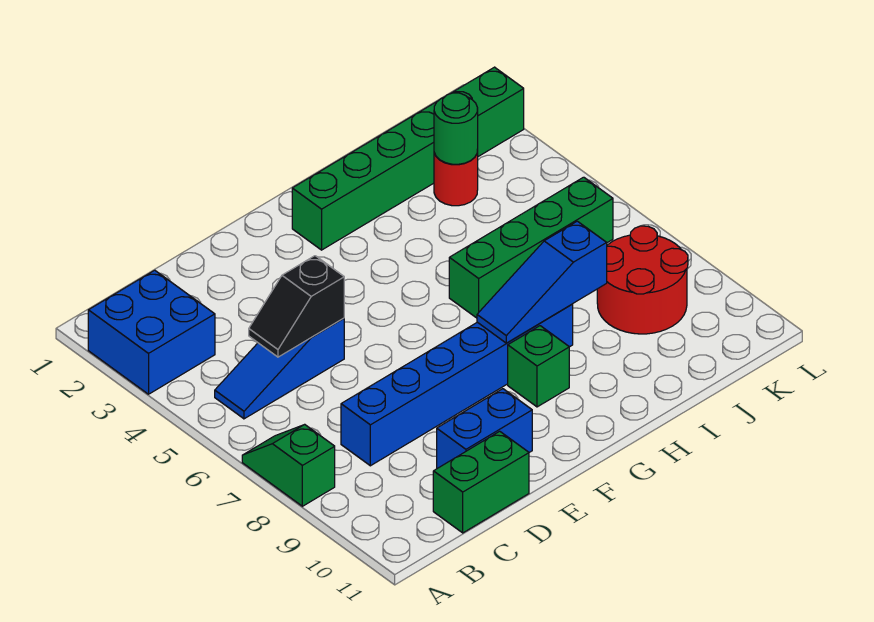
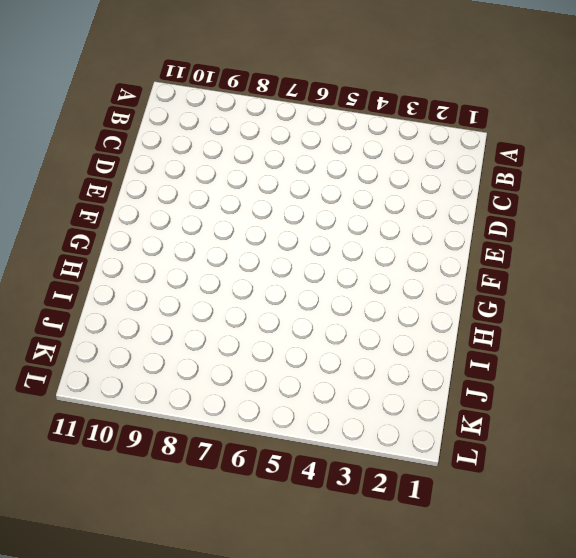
none -> blue 2x2 brick [88,270,215,394]
none -> green 1x2 slope [242,424,335,506]
none -> blue 1x3 slope [215,318,344,419]

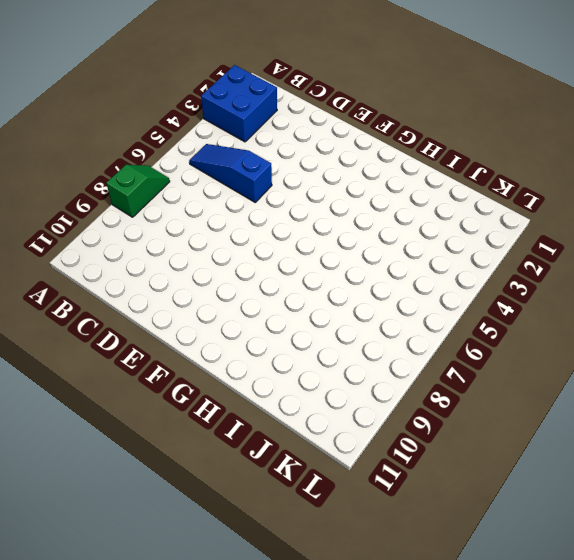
none -> blue 1x6 brick [341,304,573,466]
none -> green 1x2 brick [433,431,529,533]
none -> blue 1x2 brick [437,389,532,468]

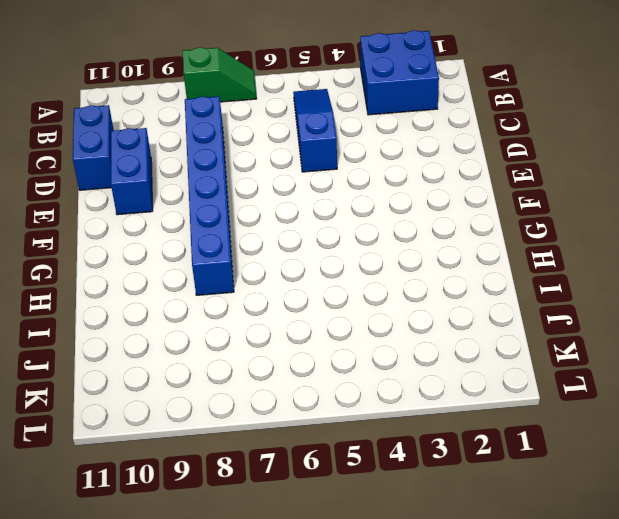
blue 1x2 brick [73,105,114,190] -> green 1x2 brick [433,431,529,533]
none -> green 1x6 brick [292,67,524,250]
none -> green 1x1 brick [508,326,569,407]
none -> green 1x4 brick [449,177,613,318]

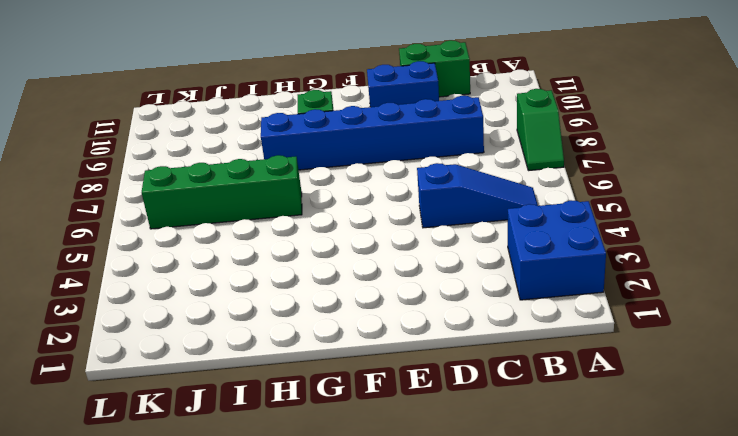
none -> green 1x6 brick [292,67,524,250]
none -> red 1x1 round brick [434,150,478,206]
none -> red 2x2 round brick [597,226,688,334]

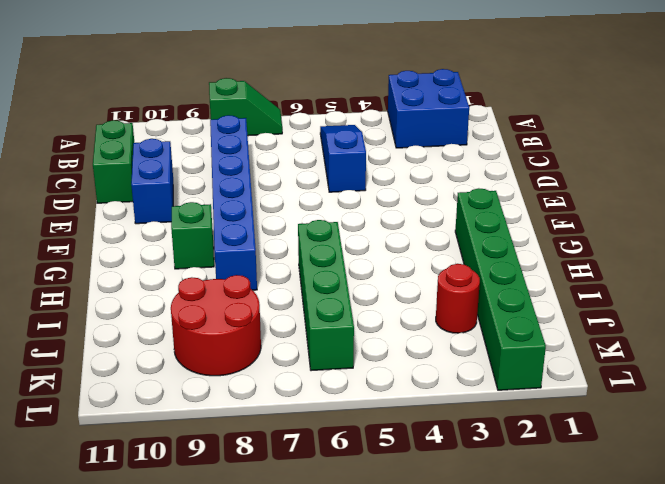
none -> black 1x2 slope [249,256,344,357]
none -> blue 1x3 slope [477,221,607,343]
none -> green 1x1 round brick [434,93,478,164]

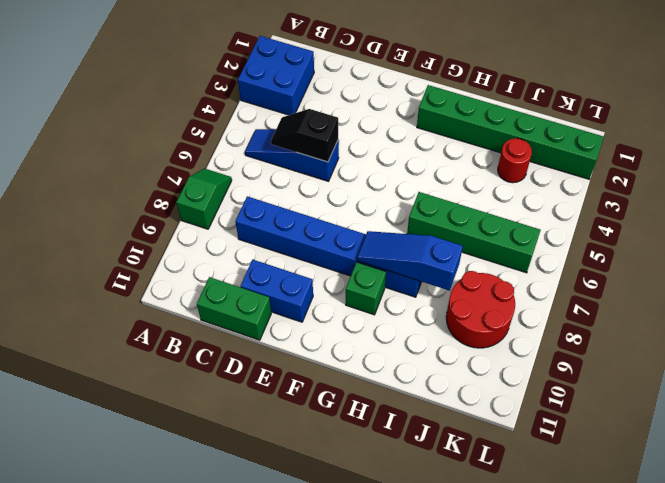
none -> green 1x1 round brick [434,93,478,164]

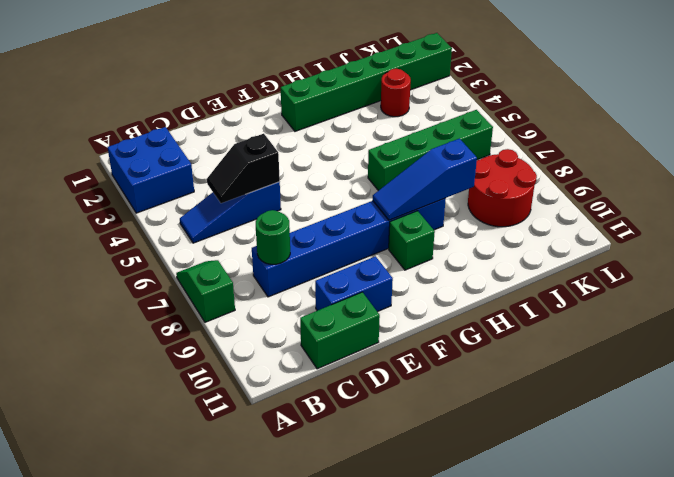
green 1x1 round brick [256,210,290,264] -> green 1x1 round brick moved to [434,93,478,164]

